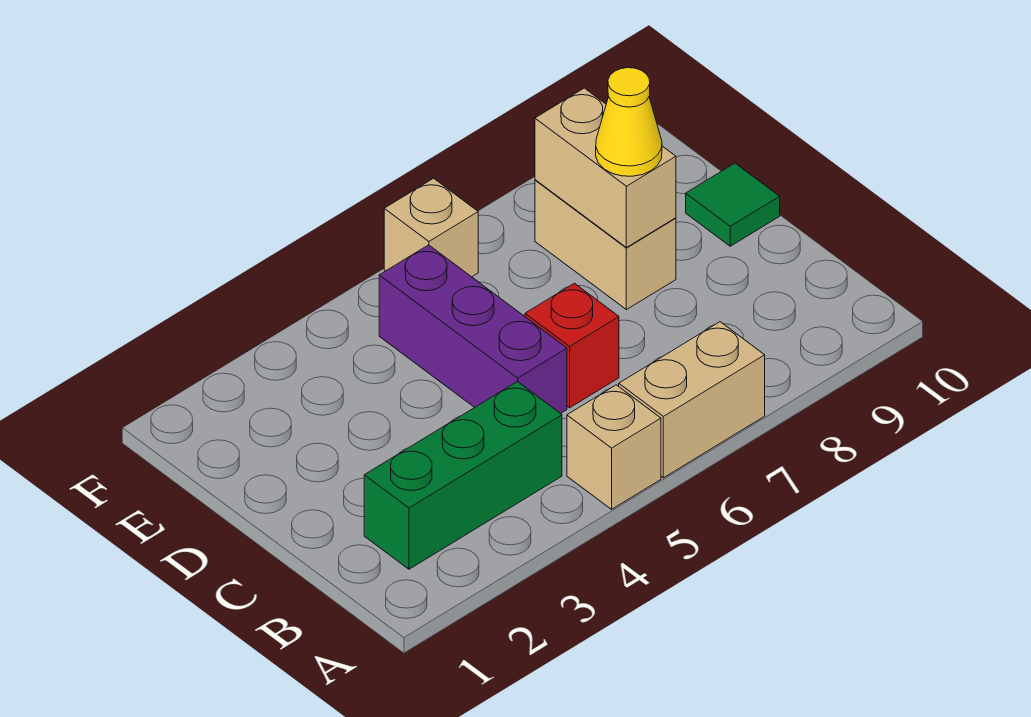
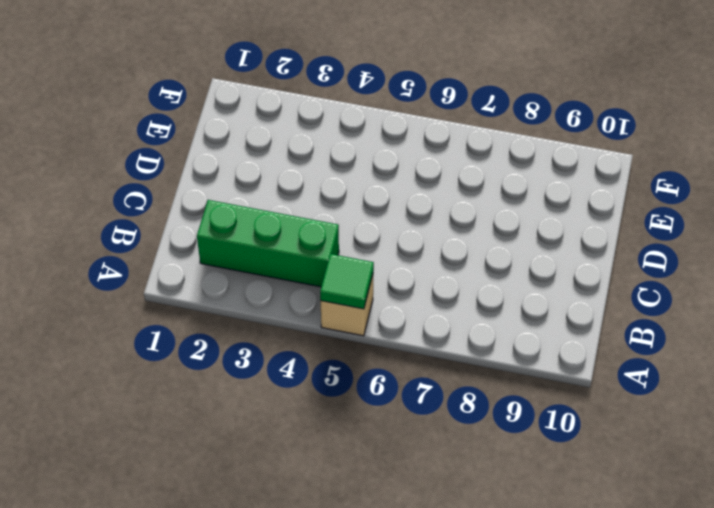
green 1x1 tile [320,254,374,309] -> green 1x1 tile moved to [686,163,780,246]
none -> tan 1x2 brick [619,322,765,478]
none -> purple 1x3 brick [379,245,567,414]

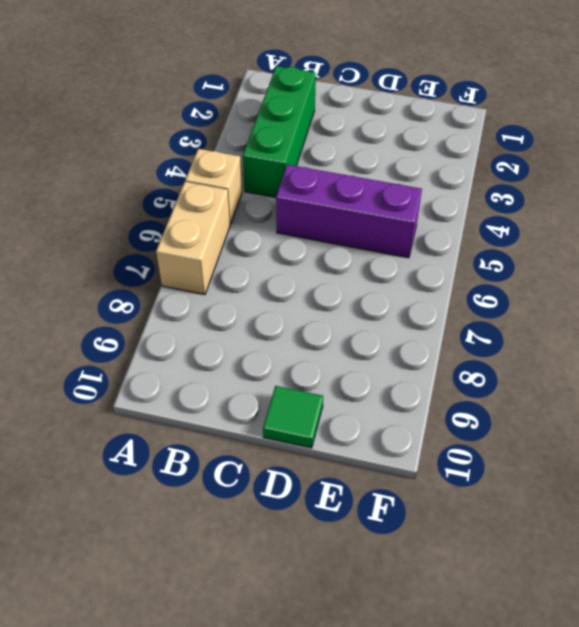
none -> red 1x1 brick [525,283,619,408]
none -> tan 1x2 brick [535,180,676,310]

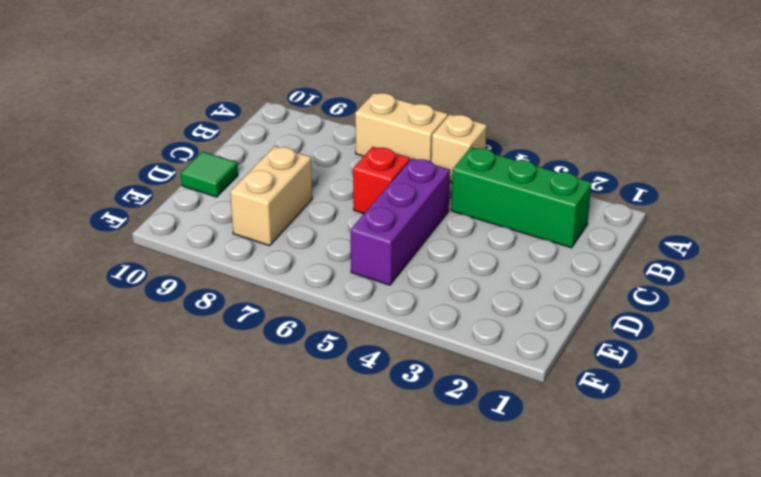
none -> tan 1x1 brick [384,178,478,277]
none -> tan 1x2 brick [535,88,676,248]

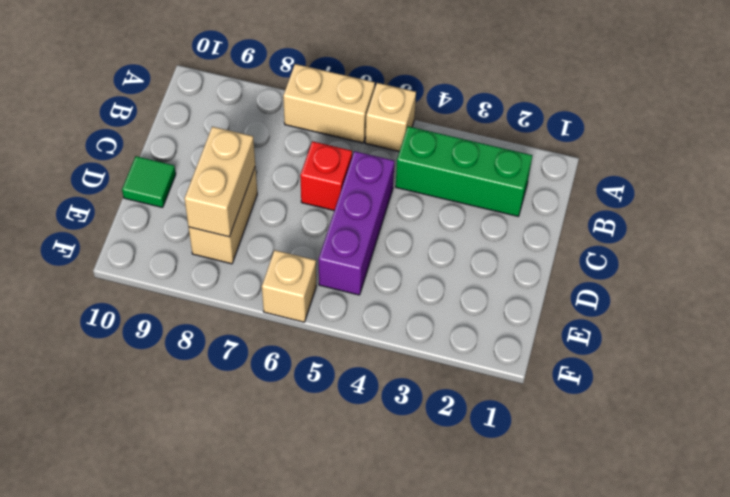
none -> yellow 1x1 cone [596,68,662,176]

